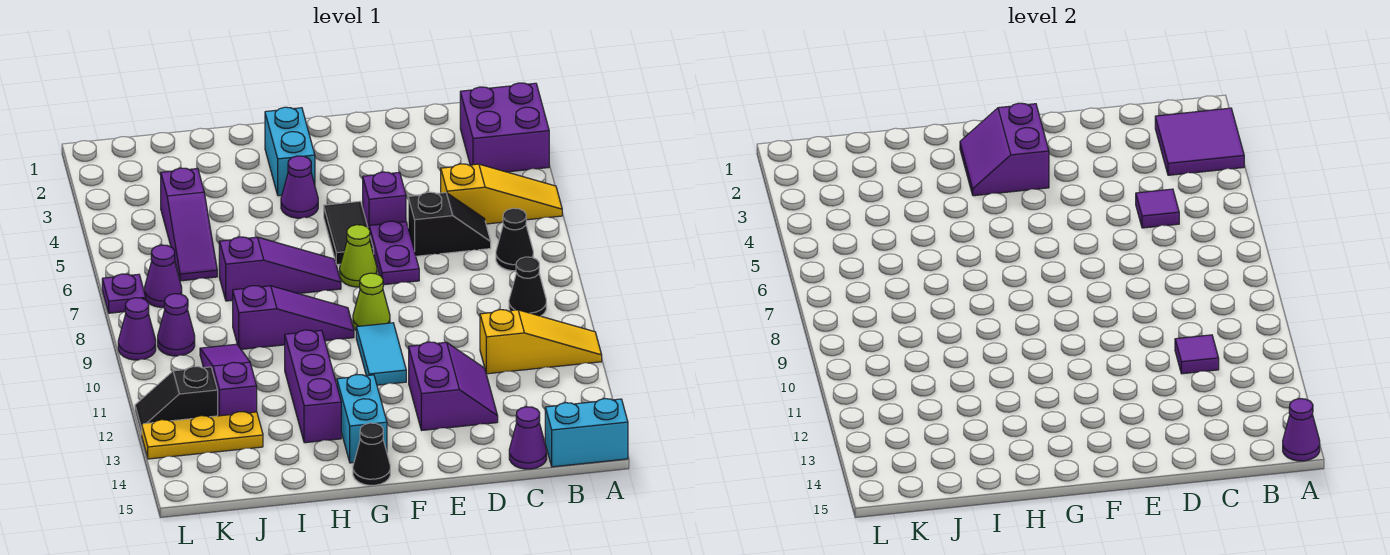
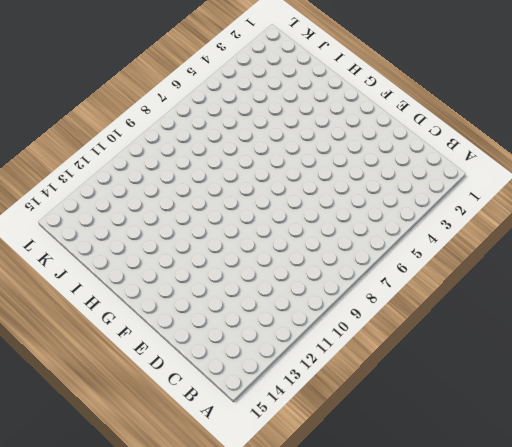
none -> purple 2x2 brick [460,83,549,172]
none -> yellow 1x3 slope [441,164,562,224]
none -> yellow 1x3 slope [480,310,602,374]
none -> cyan 1x2 brick [545,399,628,467]

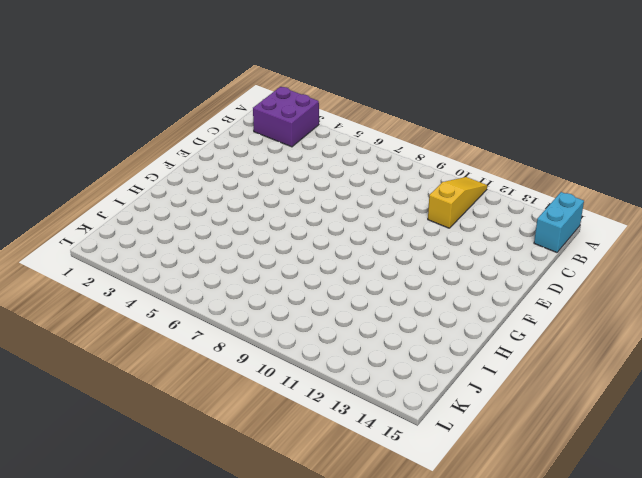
none -> yellow 1x3 slope [441,164,562,224]
none -> black 1x1 cone [496,208,533,271]
none -> black 1x1 cone [509,257,546,316]
none -> black 1x2 slope [408,192,491,256]

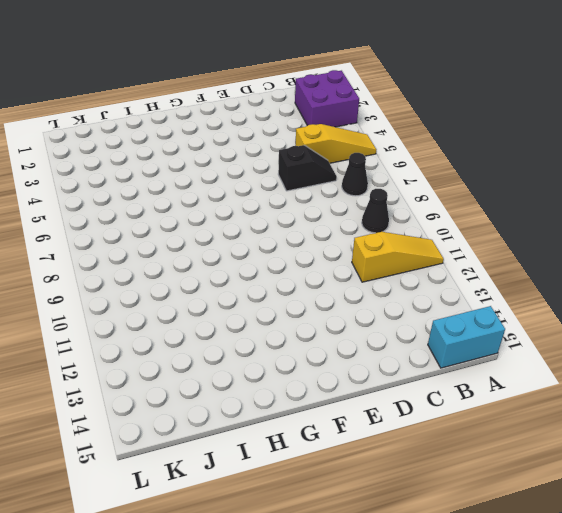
none -> purple 1x1 cone [509,407,547,469]
none -> purple 2x2 slope [409,342,498,430]
none -> purple 1x1 brick [363,172,406,229]
none -> purple 1x2 plate [369,221,419,285]

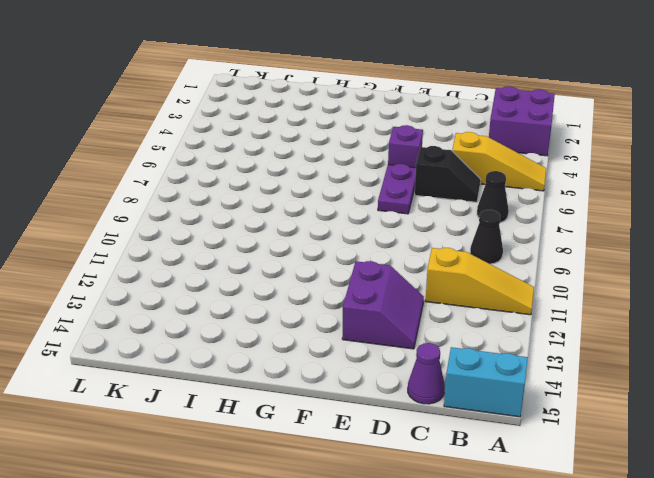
none -> black 1x2 tile [324,201,374,265]
none -> lime 1x1 cone [340,225,377,287]
none -> lime 1x1 cone [353,273,390,330]
none -> cyan 1x2 tile [356,323,406,385]

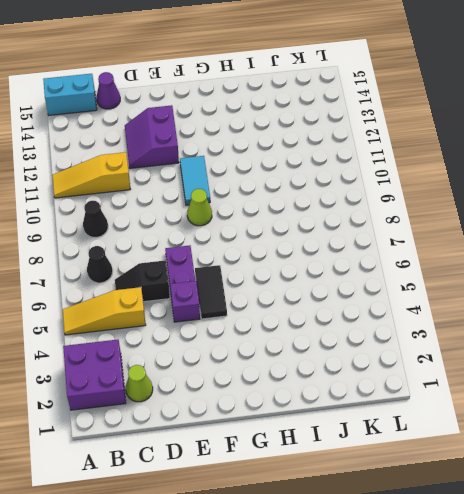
lime 1x1 cone [126,365,153,402] -> lime 1x1 cone moved to [340,225,377,287]
none -> cyan 1x2 brick [265,107,315,196]
none -> purple 1x1 cone [281,156,318,218]
none -> purple 1x3 slope [219,237,341,301]
none -> purple 1x3 slope [233,286,354,349]

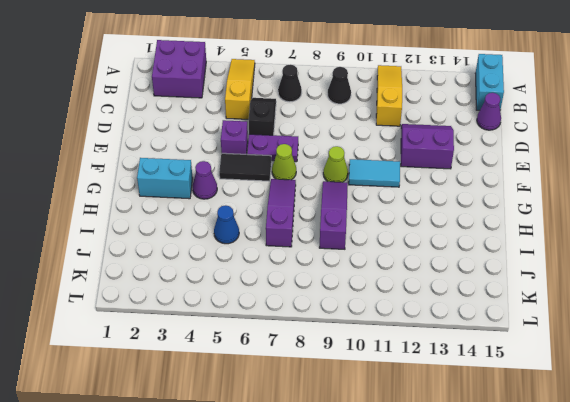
blue 1x1 cone [214,205,239,244] -> none
none -> cyan 1x2 brick [337,375,387,463]
none -> black 1x1 cone [353,423,390,485]
none -> purple 1x3 brick [285,330,341,443]
none -> purple 1x3 slope [161,168,217,281]

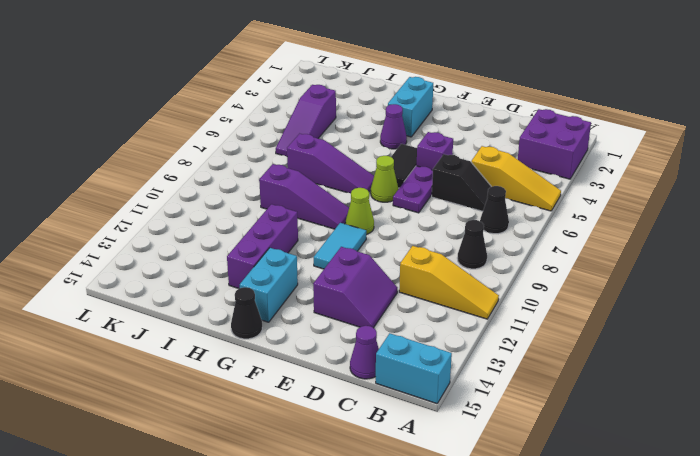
none -> purple 1x3 slope [200,344,257,416]
none -> yellow 1x3 plate [141,412,263,459]
none -> purple 1x1 cone [144,245,182,307]
none -> purple 1x1 cone [158,294,195,356]

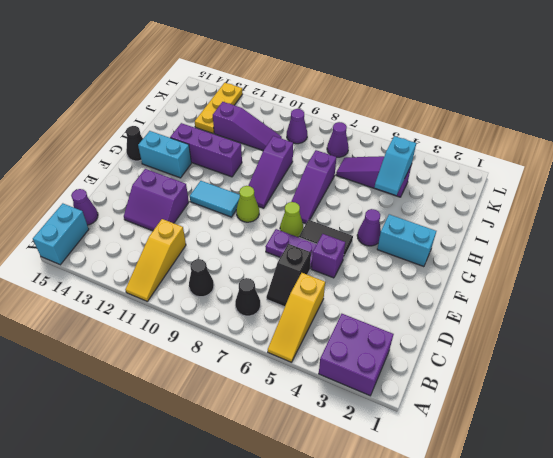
cyan 1x2 slope [374,136,416,195] -> none
none -> black 1x2 slope [135,367,218,434]
none -> purple 1x1 plate [102,274,146,313]
none -> purple 1x1 cone [118,298,156,360]
none -> purple 2x2 tile [1155,108,1244,175]

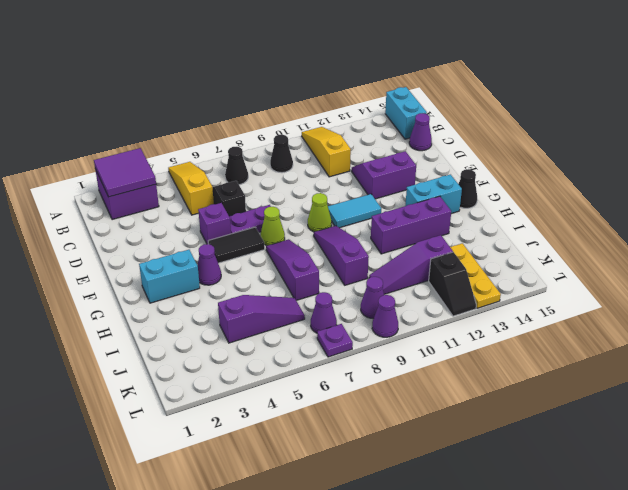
none -> purple 1x1 cone [1283,399,1320,461]
none -> purple 1x1 tile [1136,189,1179,228]
none -> purple 1x1 tile [1175,335,1219,374]
none -> purple 2x2 slope [960,103,1049,196]

